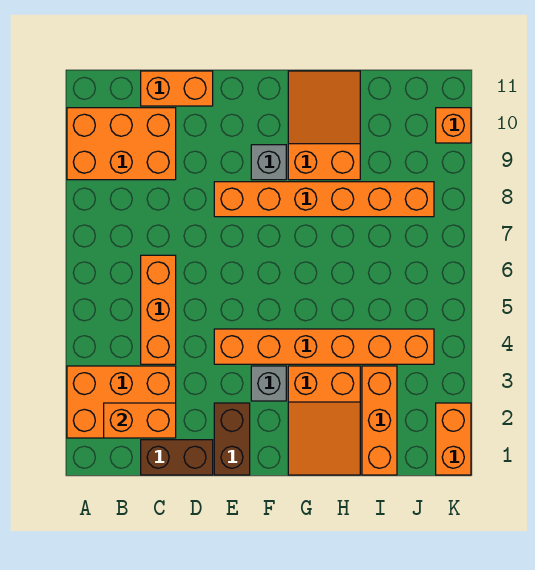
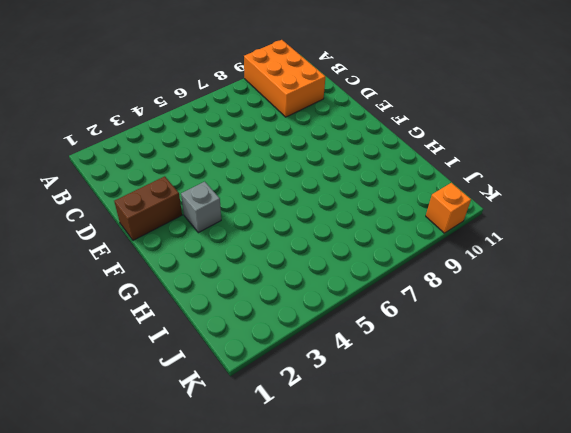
none -> orange 2x3 brick [67,366,176,438]
none -> brown 1x2 brick [141,440,213,475]
none -> orange 1x3 brick [141,255,176,364]

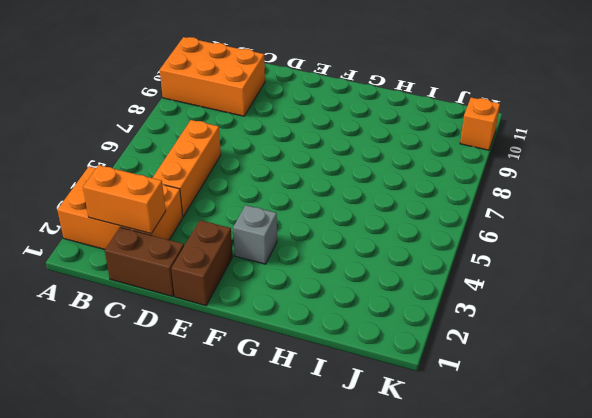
none -> orange 1x2 brick [141,71,213,106]
none -> orange 1x6 brick [214,329,434,364]
none -> orange 1x6 brick [214,182,434,217]

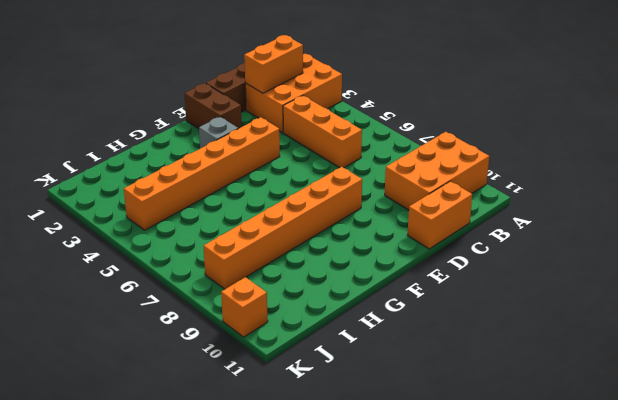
none -> grey 1x1 brick [251,145,286,180]
none -> orange 2x3 slope [288,366,360,475]
none -> orange 2x3 slope [288,71,360,180]

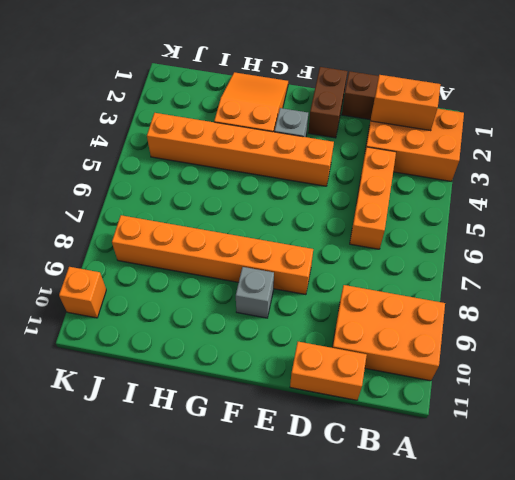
none -> orange 2x3 slope [288,71,360,180]
none -> orange 1x3 brick [362,366,397,475]
none -> orange 1x2 brick [436,403,471,475]

